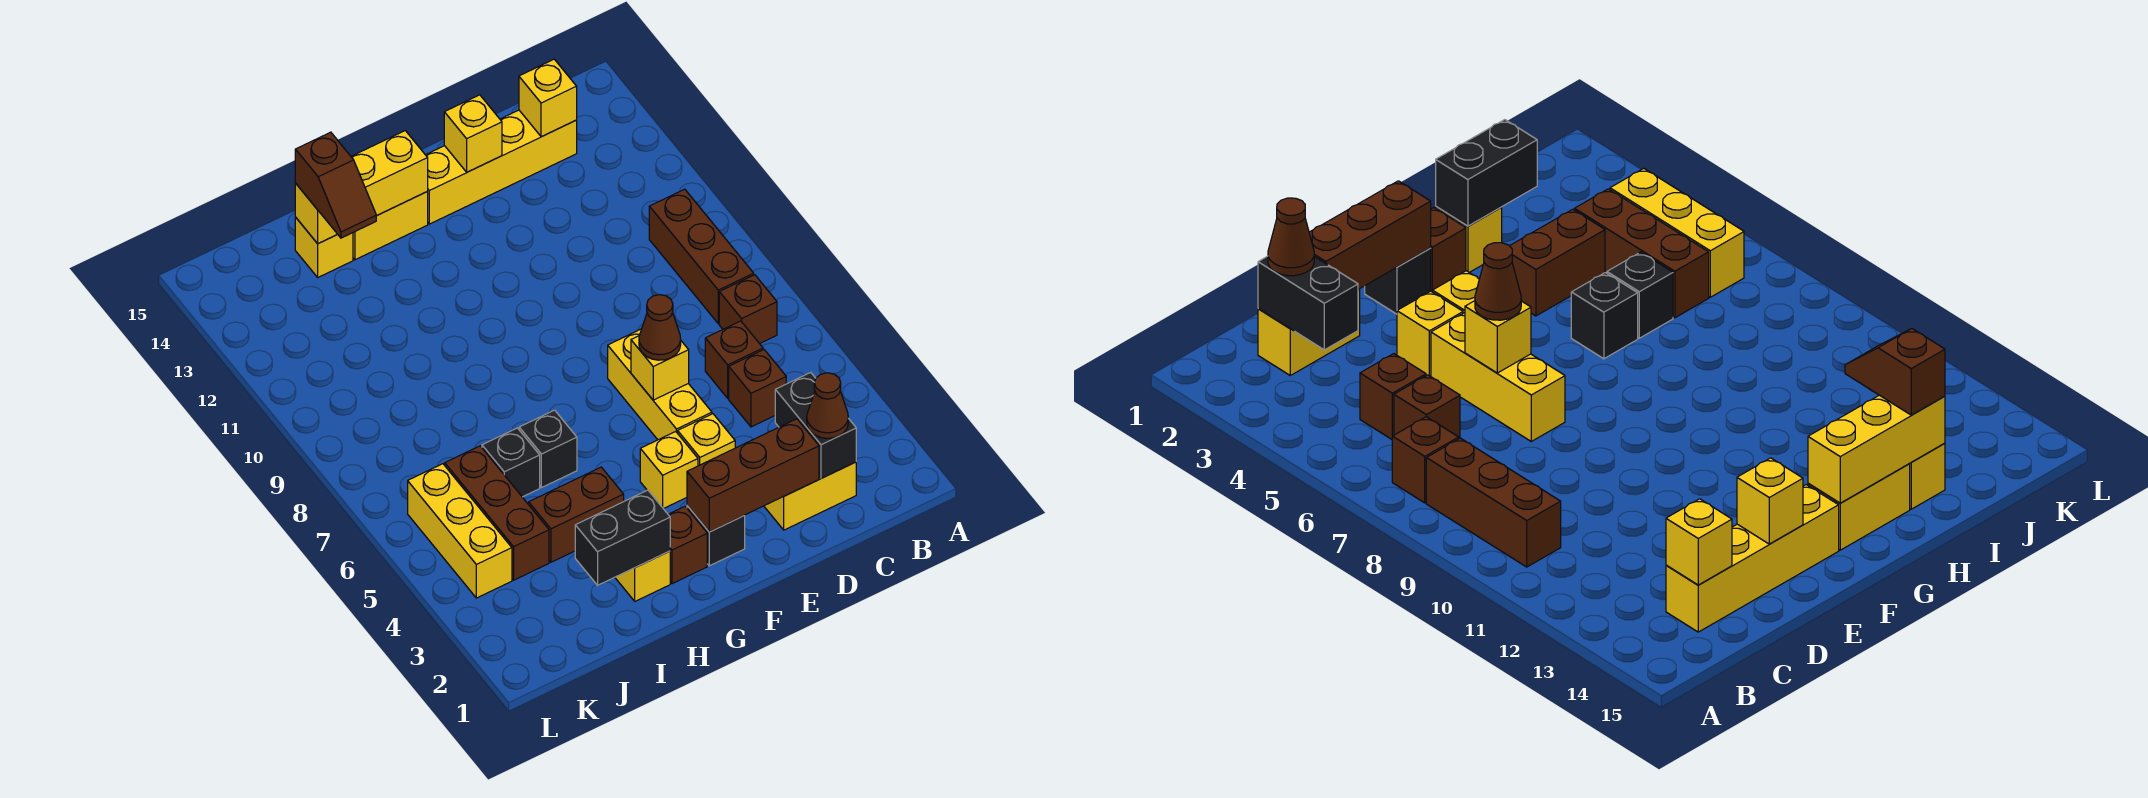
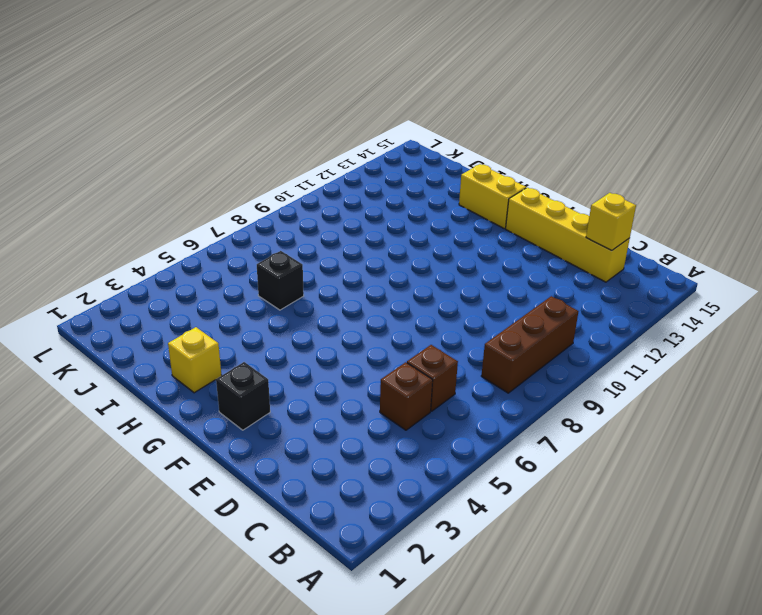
none -> brown 1x1 brick [719,275,777,344]
none -> yellow 1x2 brick [764,462,856,530]
none -> yellow 1x1 brick [678,414,735,466]

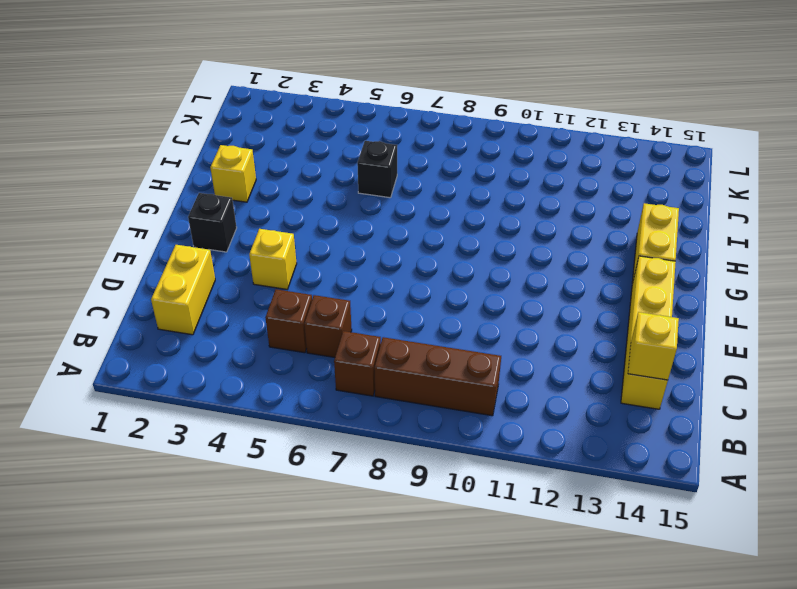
none -> yellow 1x3 brick [608,329,712,440]
none -> yellow 1x1 brick [640,432,698,509]
none -> brown 1x1 brick [668,507,707,584]

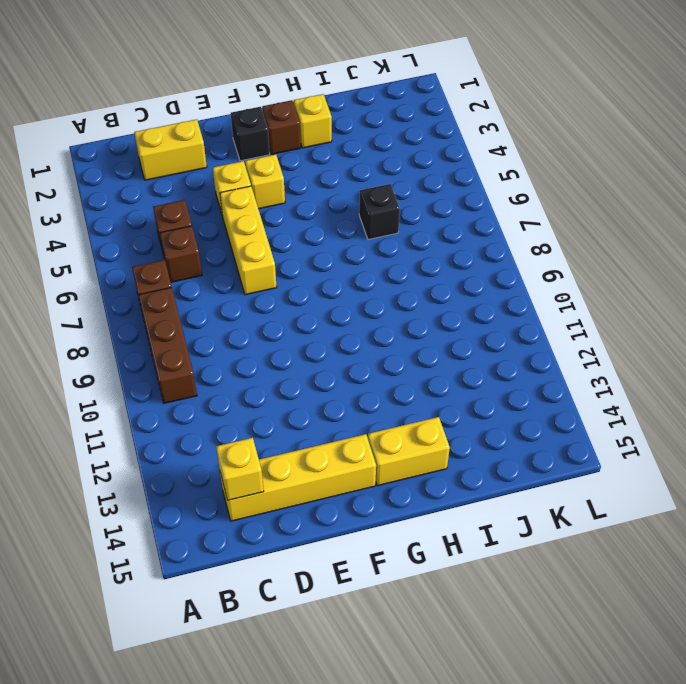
none -> brown 1x2 brick [529,467,624,562]
none -> black 1x1 brick [519,410,577,488]
none -> yellow 1x1 brick [295,217,353,277]

